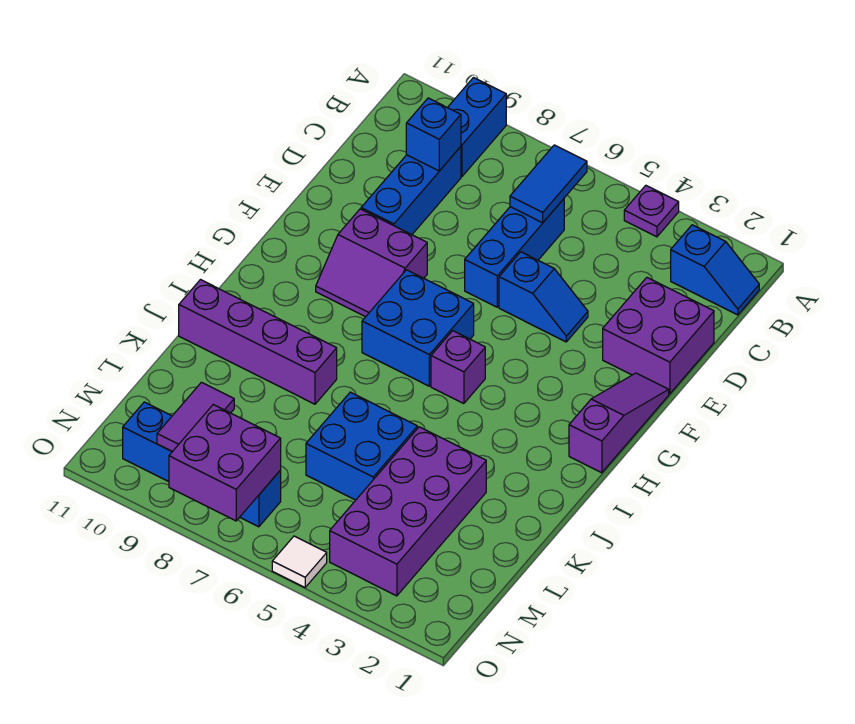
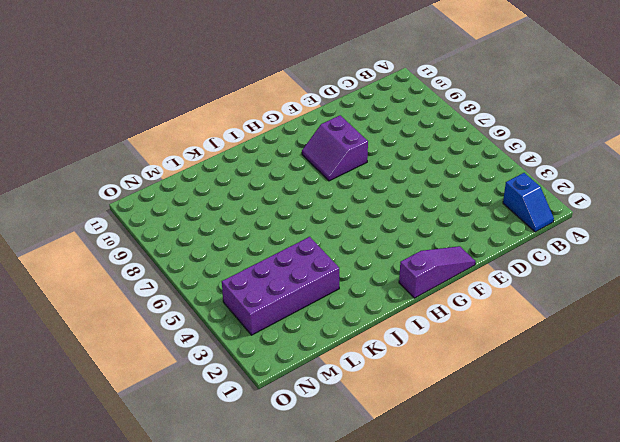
none -> purple 1x1 plate [624,186,679,237]
none -> blue 1x2 brick [447,78,506,177]
none -> blue 1x3 brick [465,199,564,307]

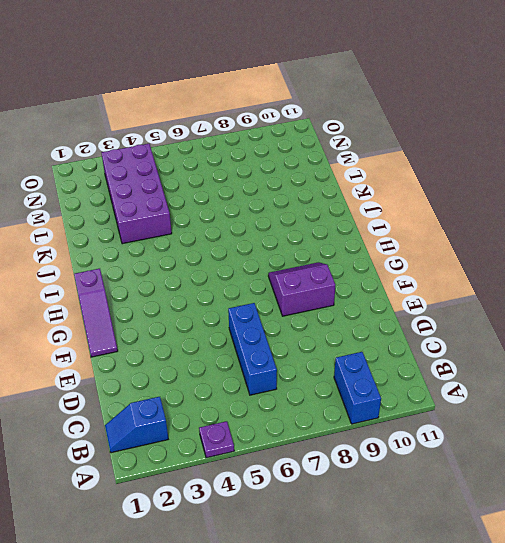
none -> blue 1x3 brick [361,147,461,235]
none -> purple 2x2 brick [603,278,714,394]
none -> blue 1x2 slope [499,252,588,342]

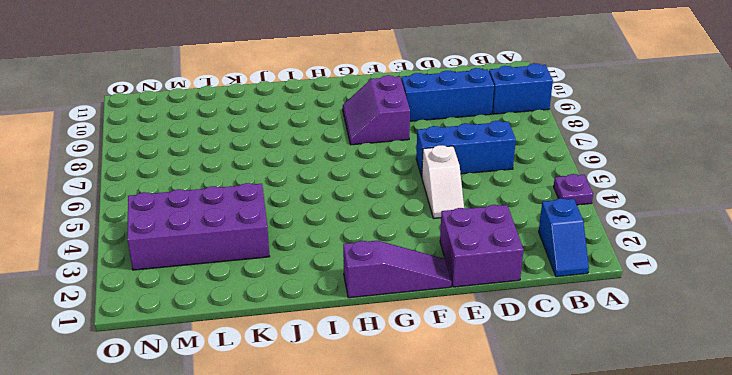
white 1x2 slope [422,145,464,218] -> blue 1x2 slope [499,252,588,342]
none -> blue 2x2 brick [362,270,474,386]
none -> purple 1x1 brick [431,331,485,404]
none -> purple 1x4 brick [179,280,337,404]

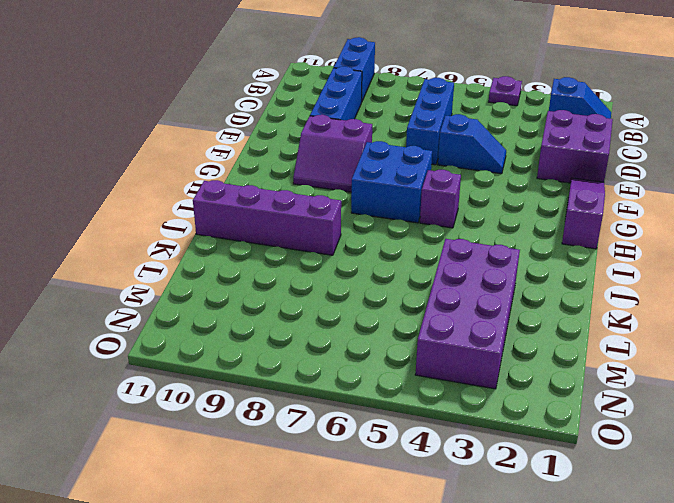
none -> blue 2x2 brick [306,392,417,500]
none -> blue 1x4 brick [123,402,281,527]
none -> white 1x1 tile [272,536,327,587]

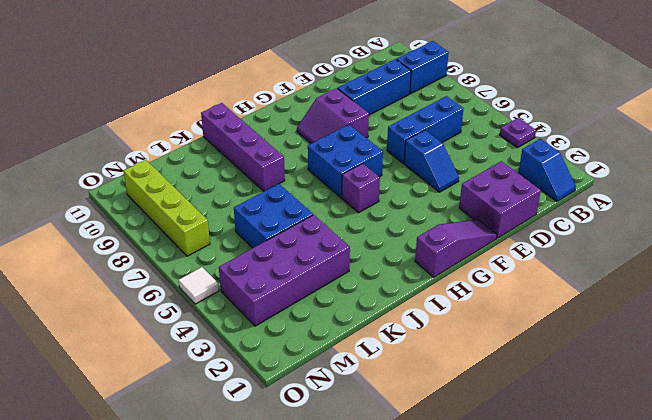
lime 1x4 brick [123,160,210,256] -> blue 1x4 brick [123,402,281,527]
none -> blue 1x2 tile [510,145,587,223]
none -> blue 1x1 brick [406,98,461,171]
none -> purple 1x2 tile [157,382,234,452]

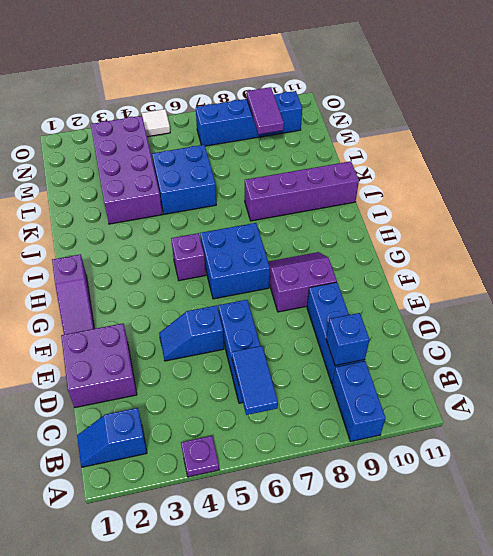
none -> purple 2x2 brick [169,405,281,521]

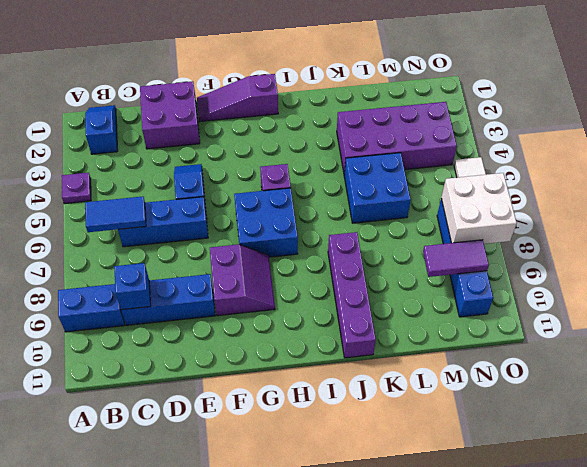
white 2x2 brick [441,173,517,244] -> purple 2x2 brick [169,405,281,521]

